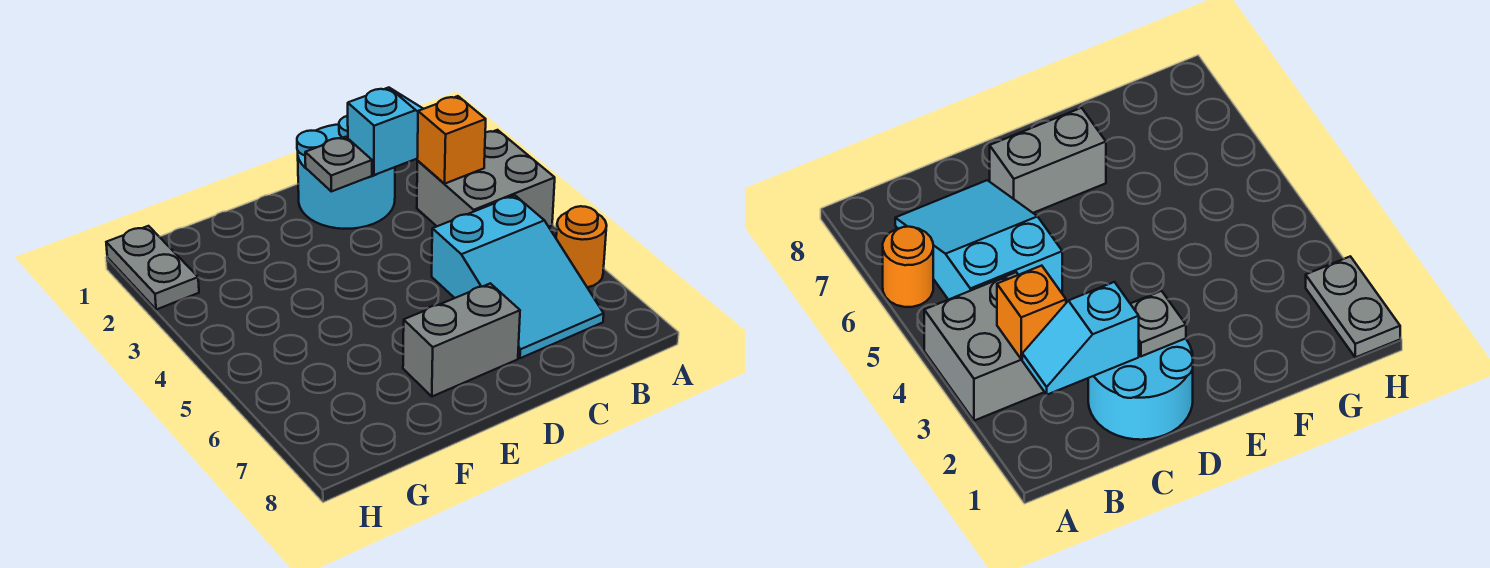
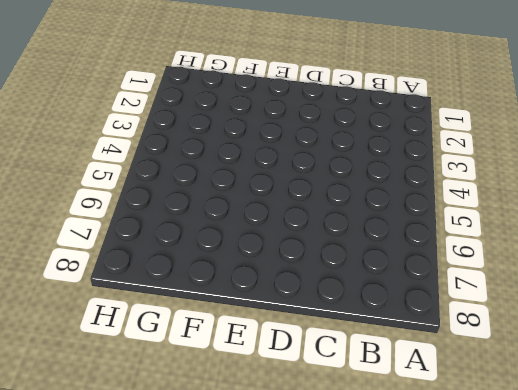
none -> grey 2x2 brick [417,130,555,227]
none -> orange 1x1 round brick [556,206,607,287]

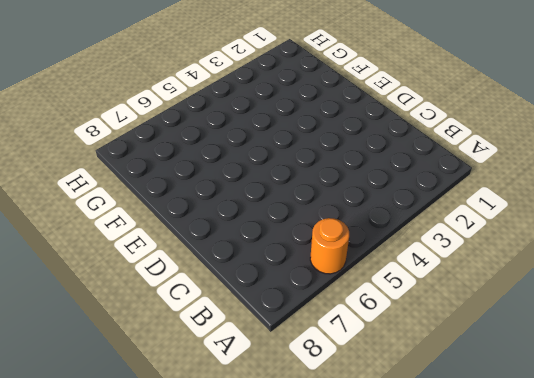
none -> grey 2x2 brick [417,130,555,227]
none -> cyan 2x3 slope [432,195,604,358]

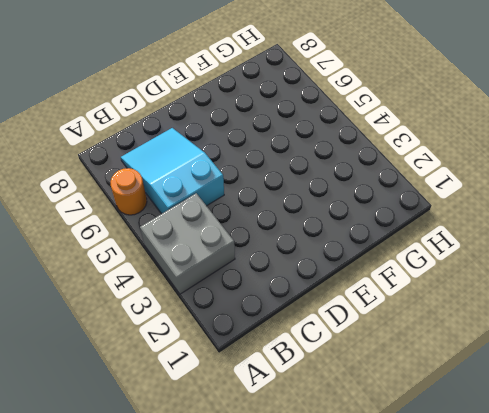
none -> cyan 2x2 round brick [297,116,395,229]
none -> grey 1x2 brick [403,283,520,396]

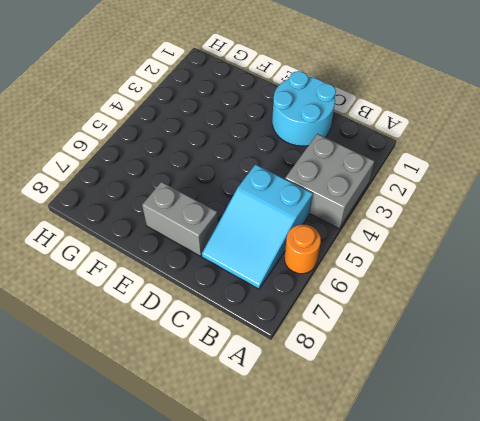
none -> grey 1x2 plate [106,226,199,310]
none -> cyan 1x2 slope [348,88,423,175]

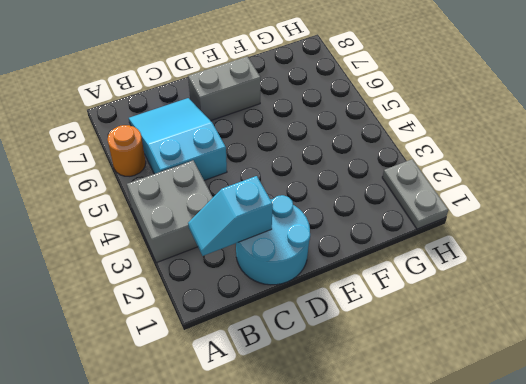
none -> orange 1x1 brick [417,96,486,184]
none -> grey 1x1 plate [305,137,372,191]

